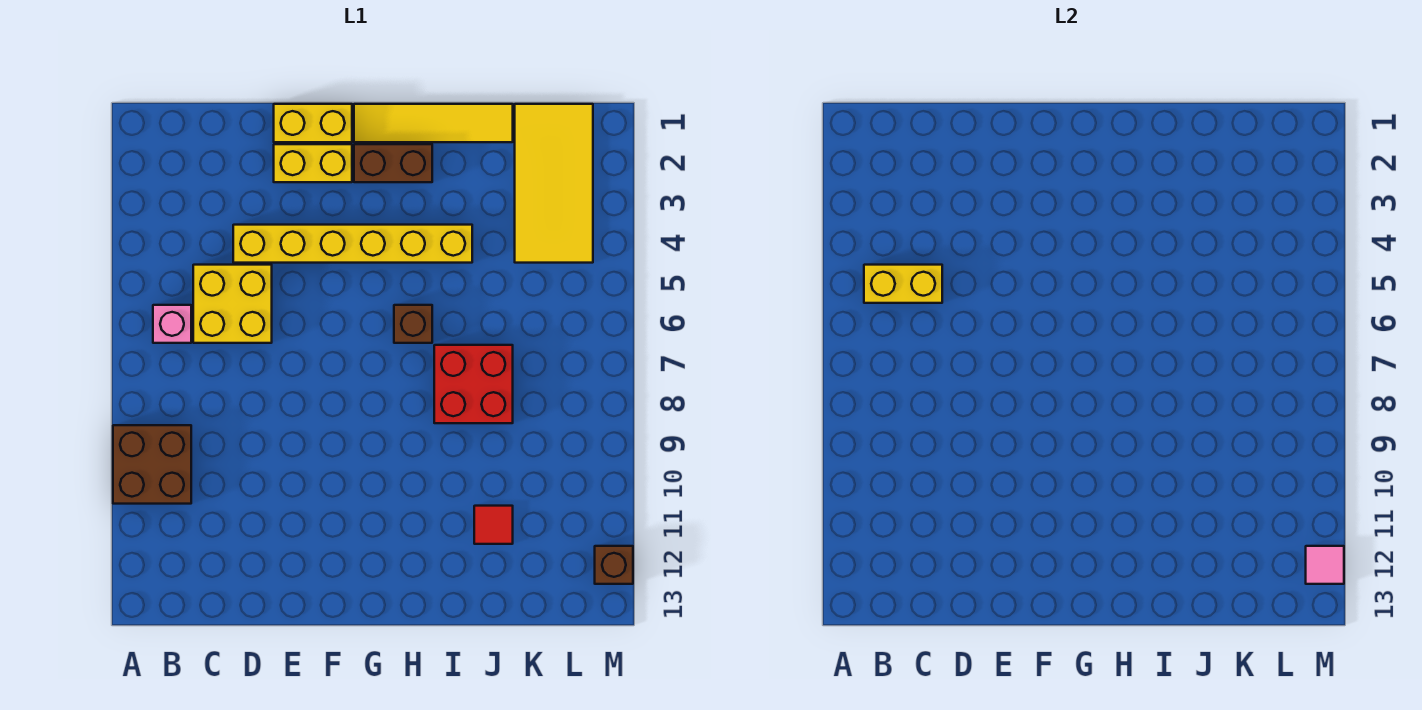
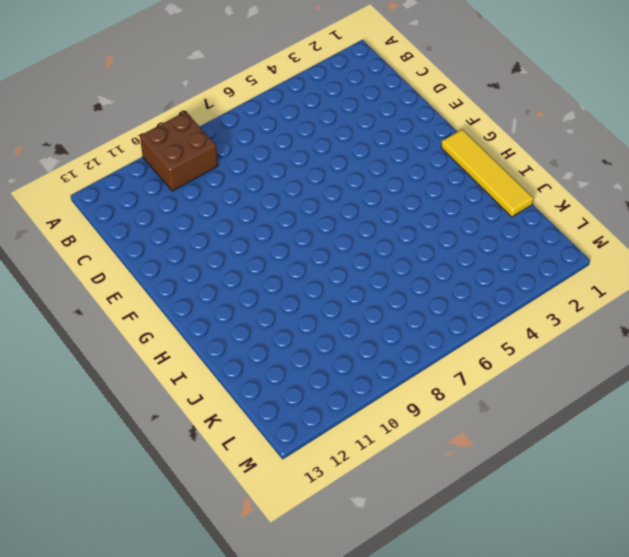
none -> pink 1x1 brick [153,305,191,343]
none -> yellow 2x2 brick [193,265,272,343]
none -> yellow 1x6 brick [233,225,472,263]

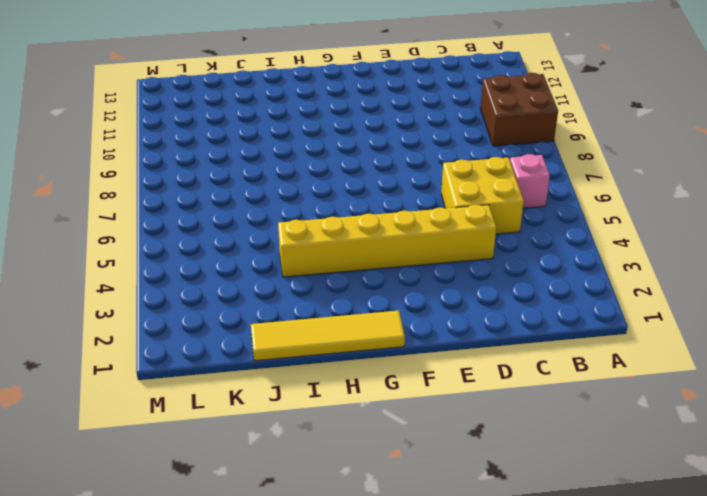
none -> yellow 1x2 brick [274,104,352,142]
none -> yellow 1x2 brick [274,144,352,182]
none -> brown 1x2 brick [354,144,432,182]

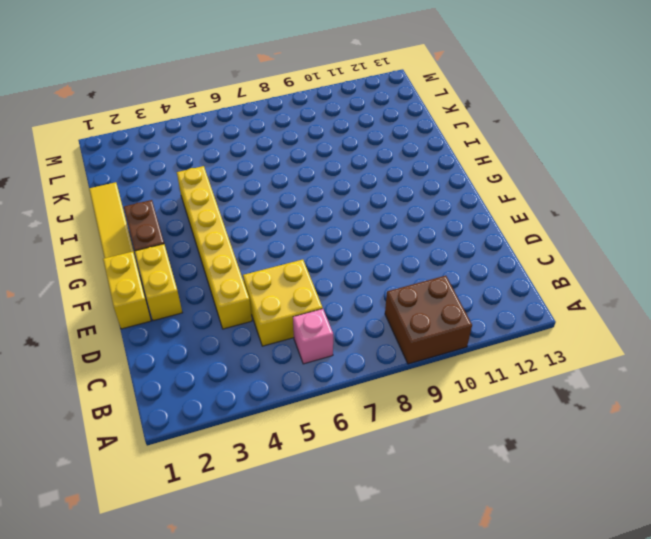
none -> brown 1x1 brick [394,305,432,343]
none -> red 2x2 brick [434,345,513,423]
none -> red 1x1 tile [474,506,513,544]

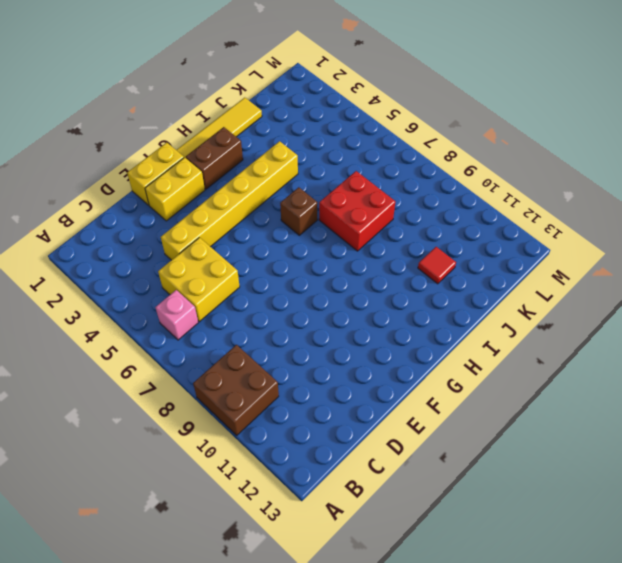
none -> yellow 2x4 tile [515,104,593,263]
none -> brown 1x1 brick [595,546,633,584]
none -> yellow 1x2 brick [864,265,942,303]

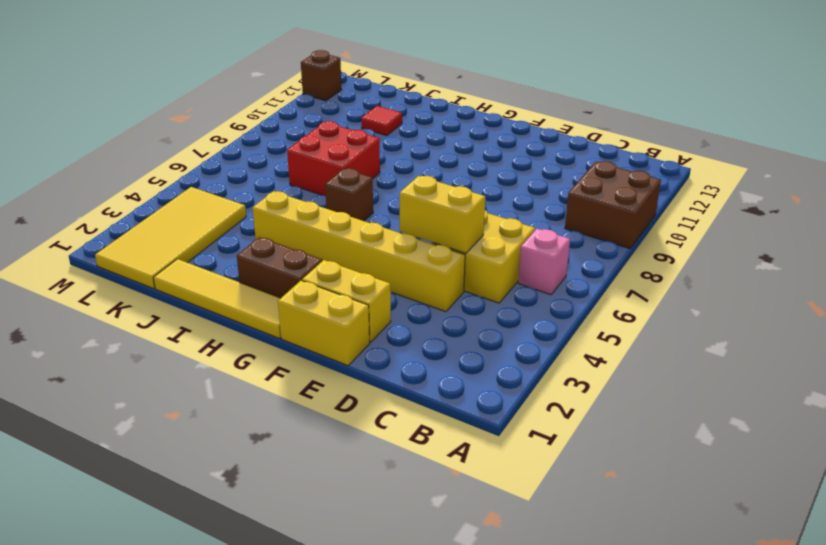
yellow 1x2 brick [400,176,485,253] -> yellow 1x2 brick moved to [864,265,942,303]
none -> pink 1x1 tile [1306,546,1344,584]

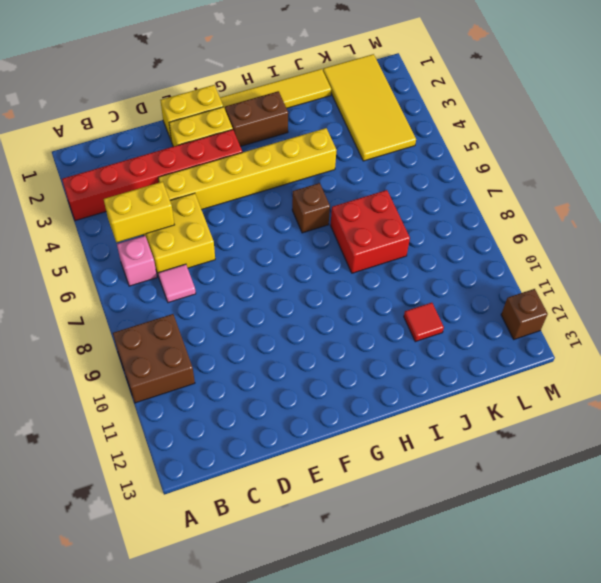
red 1x6 brick [62,130,242,221] -> none
pink 1x1 tile [158,264,196,303] -> pink 1x1 tile moved to [1306,546,1344,584]

